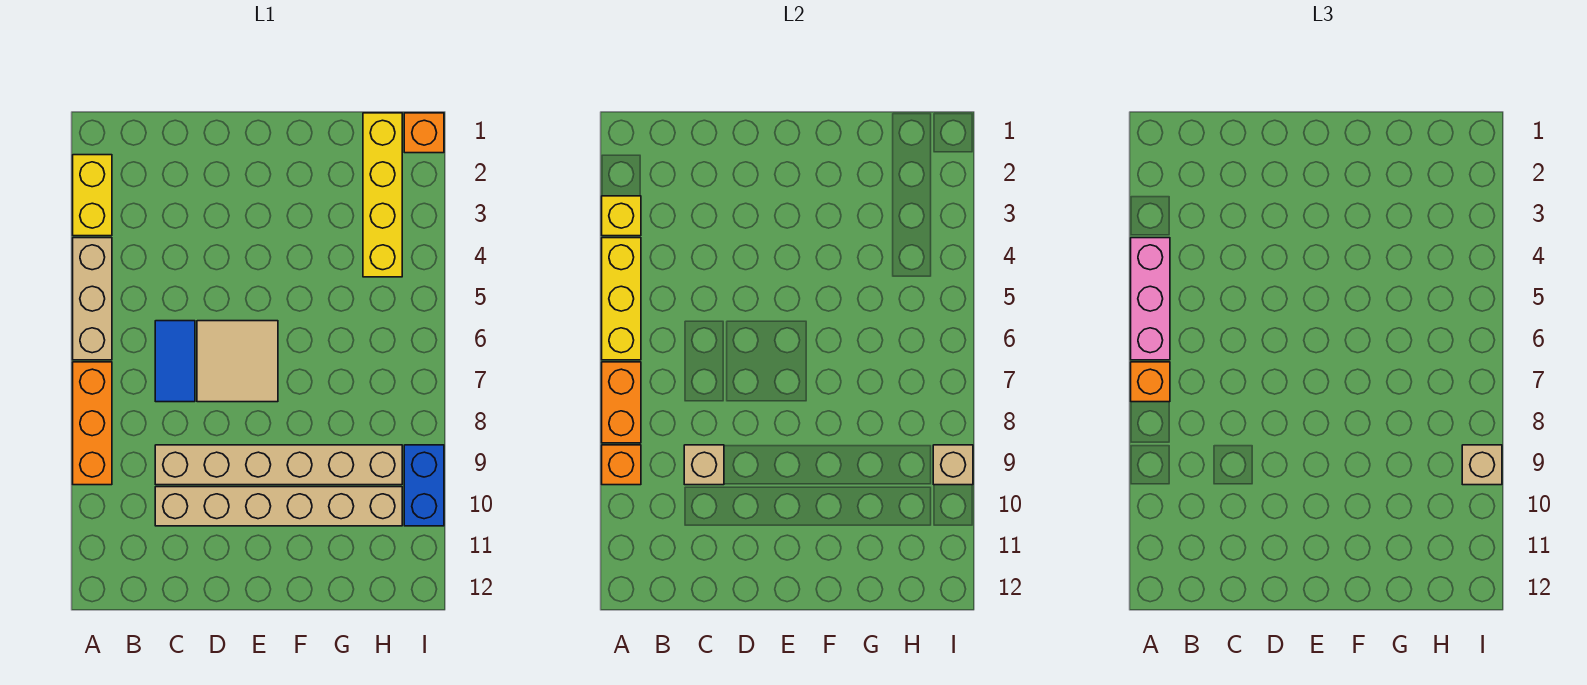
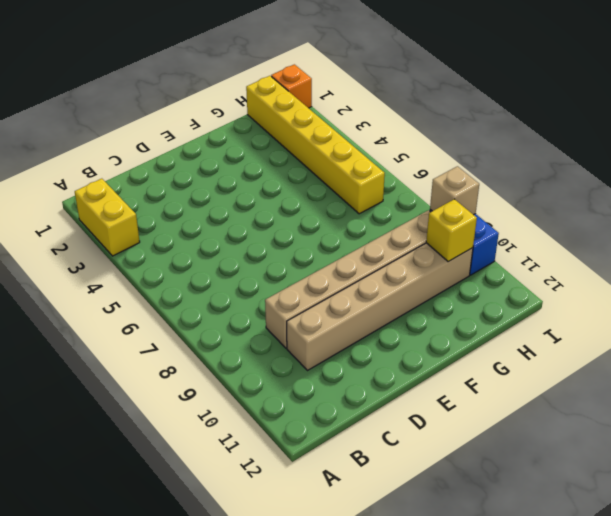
yellow 1x6 brick [246,76,385,214] -> yellow 1x4 brick [363,113,402,277]
yellow 1x1 brick [426,199,477,262] -> yellow 1x1 brick moved to [602,196,641,236]
none -> tan 1x3 brick [73,238,112,360]
none -> orange 1x3 brick [73,362,112,485]
none -> blue 1x2 tile [155,321,195,402]

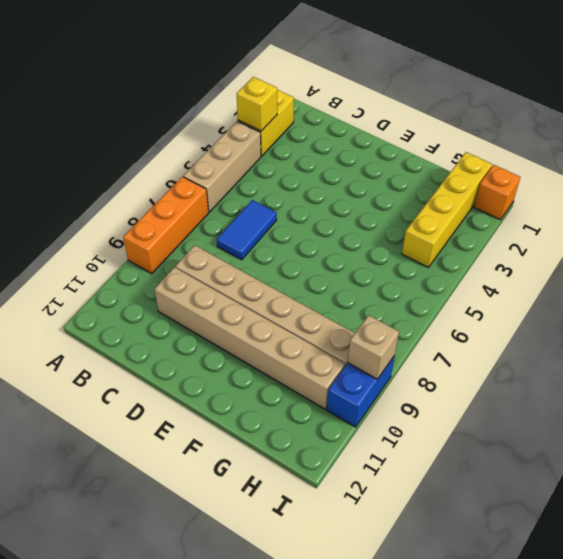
none -> tan 2x2 tile [197,321,278,402]
none -> yellow 1x3 brick [602,238,641,360]
none -> orange 1x2 brick [602,362,641,443]

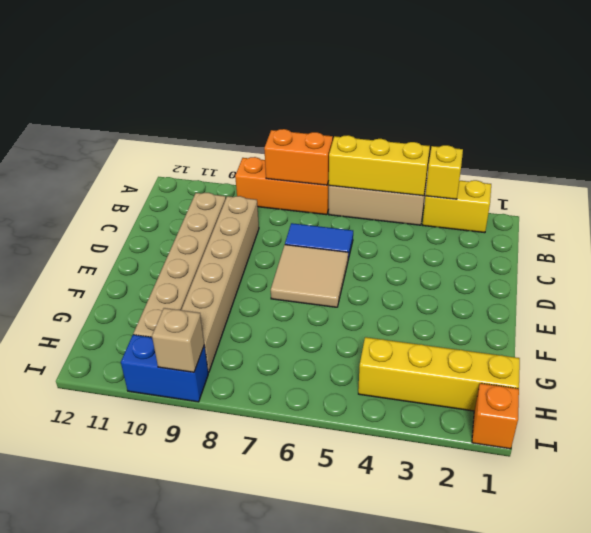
none -> orange 1x1 brick [602,445,641,485]
none -> tan 1x1 brick [684,445,724,485]
none -> pink 1x3 brick [1131,238,1170,360]

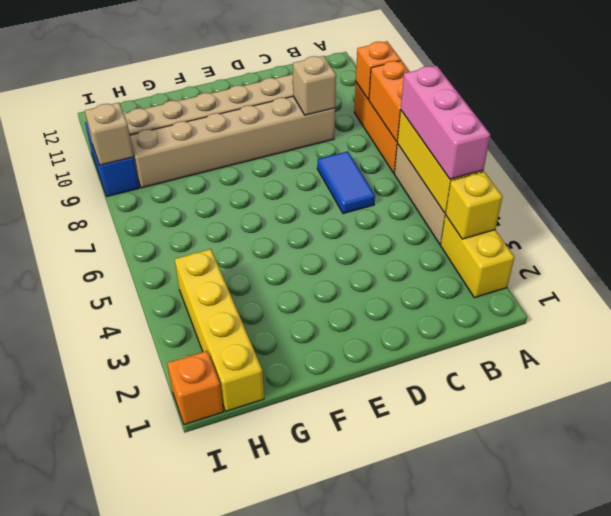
none -> tan 2x2 tile [197,321,278,402]
none -> orange 1x1 brick [1131,362,1170,402]
none -> tan 1x1 brick [1462,445,1502,485]

